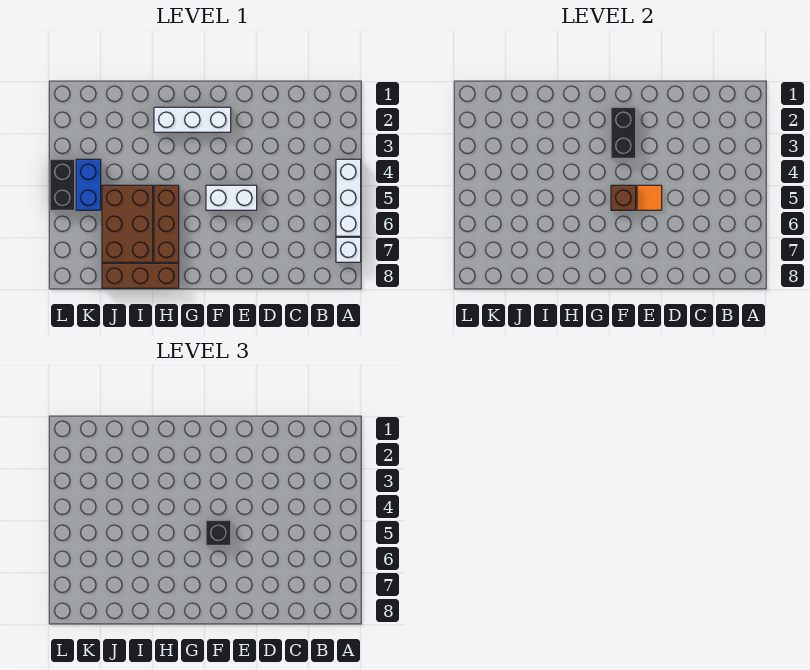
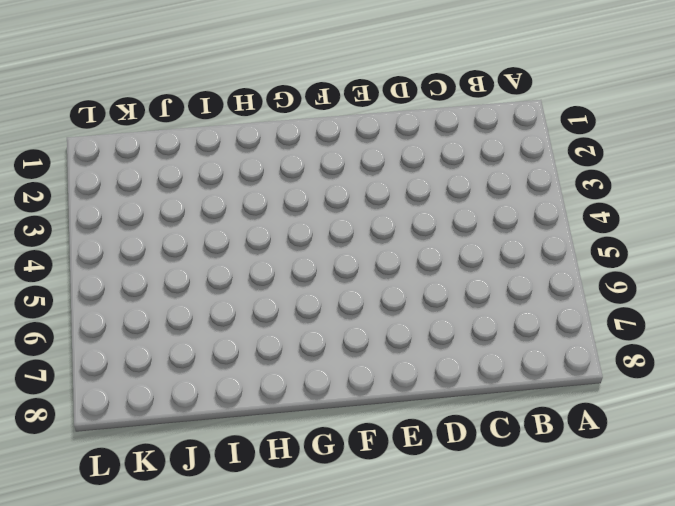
none -> white 1x3 brick [336,159,361,236]
none -> white 1x1 brick [336,237,361,262]
none -> white 1x2 brick [206,185,257,210]

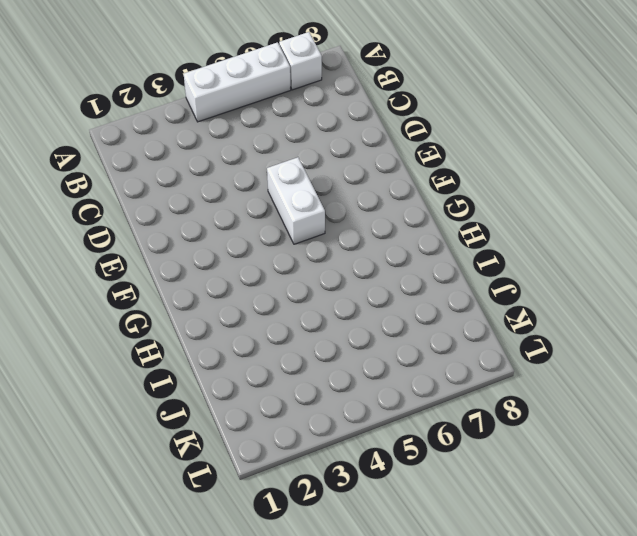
none -> white 1x3 brick [154,107,231,132]
none -> brown 1x3 brick [154,185,179,262]
none -> brown 1x3 brick [102,263,179,288]

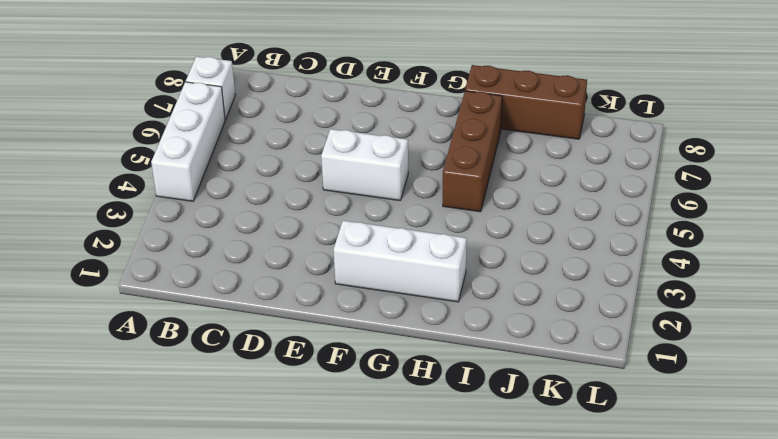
none -> brown 2x3 brick [102,185,153,262]
none -> blue 1x2 brick [76,159,101,210]
none -> black 1x2 brick [50,159,75,210]

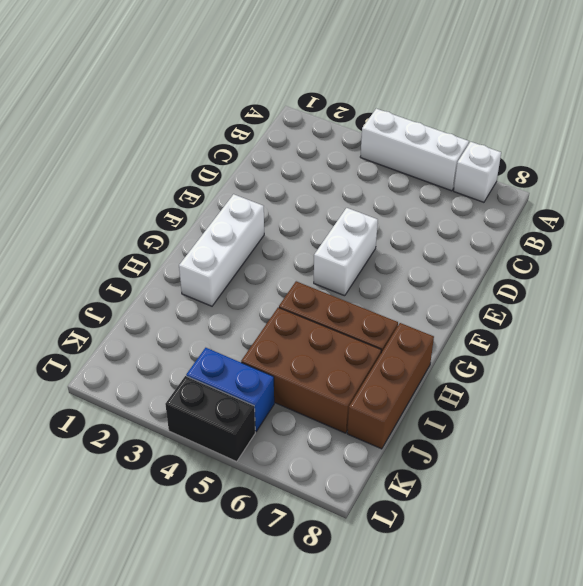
none -> orange 1x1 tile [637,185,662,210]
none -> black 1x2 brick [611,107,636,158]
none -> brown 1x1 brick [611,185,636,210]

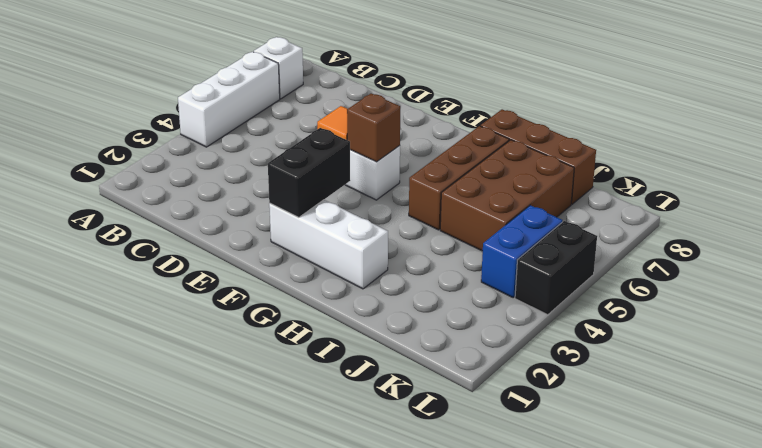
none -> black 1x1 brick [206,520,231,545]

